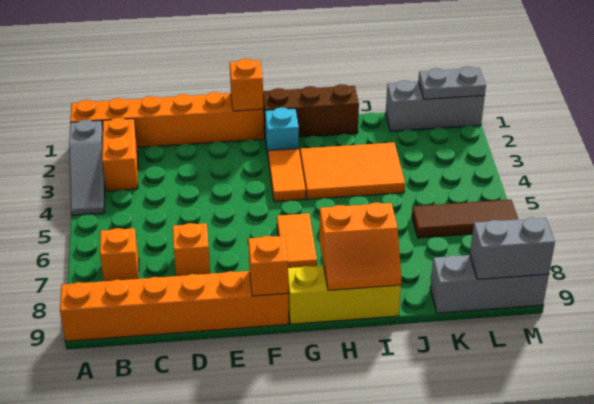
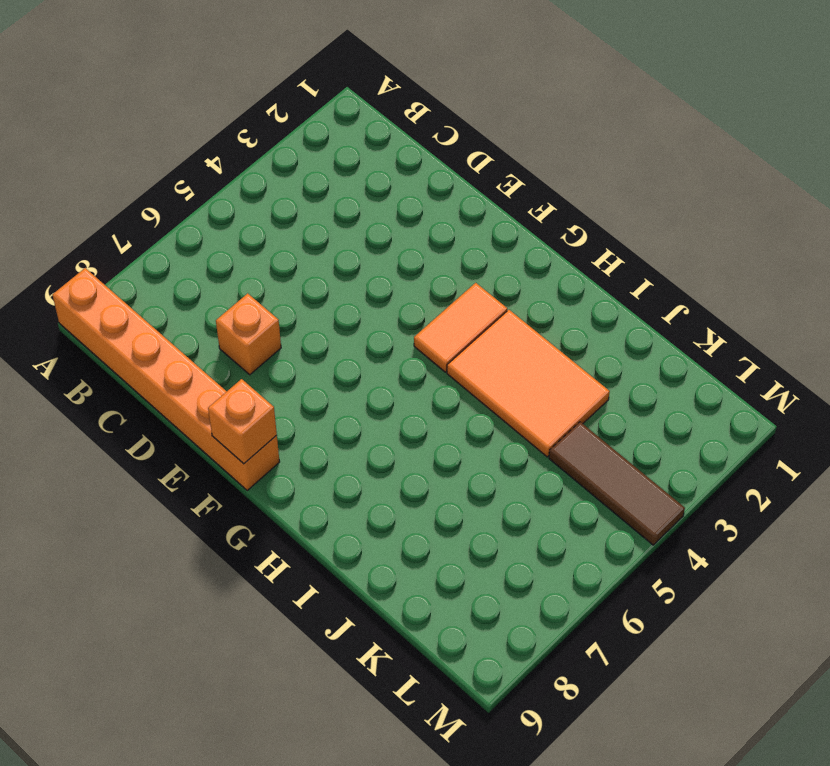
brown 1x3 tile [549,422,685,545] -> brown 1x3 tile moved to [412,199,518,238]
none -> orange 1x6 brick [70,92,264,147]
none -> grey 1x3 slope [69,120,105,215]
none -> orange 1x2 brick [102,118,138,191]

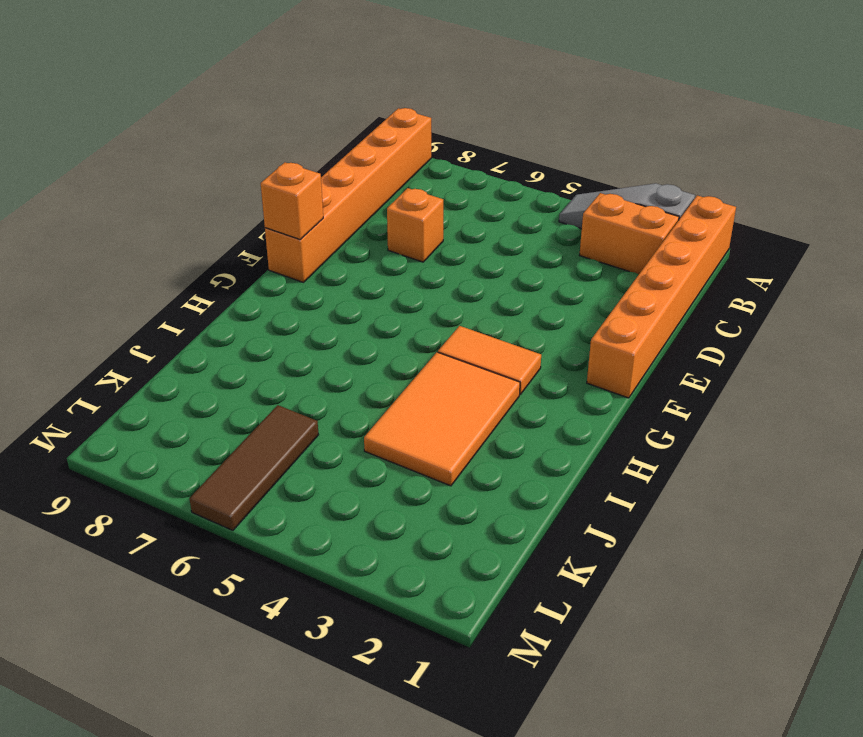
none -> orange 1x1 brick [100,228,139,281]
none -> brown 1x3 brick [263,84,359,138]
none -> cyan 1x1 brick [265,107,299,154]

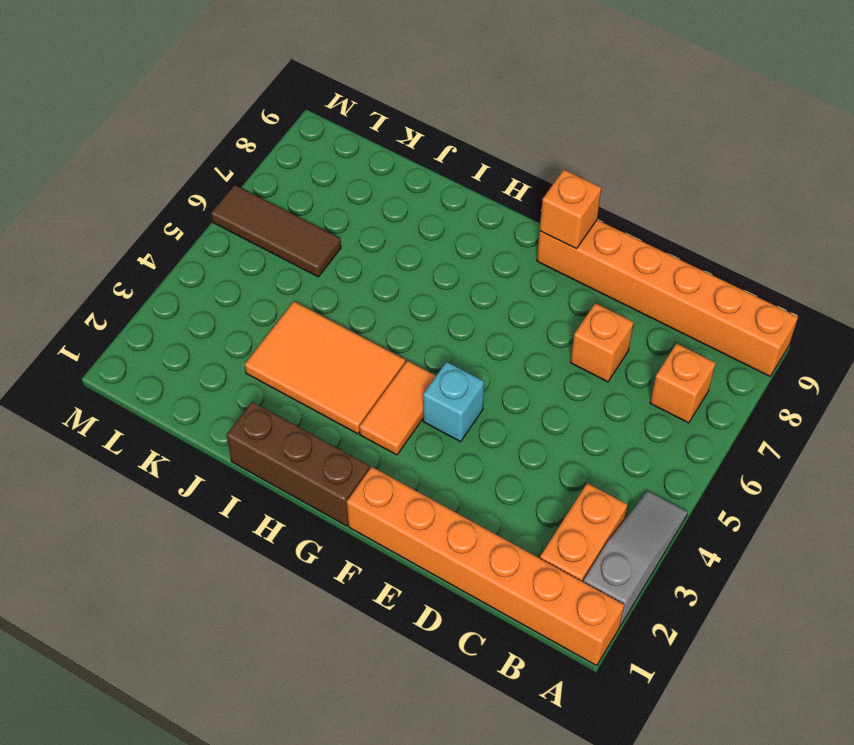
cyan 1x1 brick [423,362,484,442] -> cyan 1x1 brick moved to [265,107,299,154]
none -> orange 1x2 tile [277,213,317,268]
none -> yellow 1x3 brick [288,266,401,324]
none -> grey 1x3 brick [386,81,485,131]

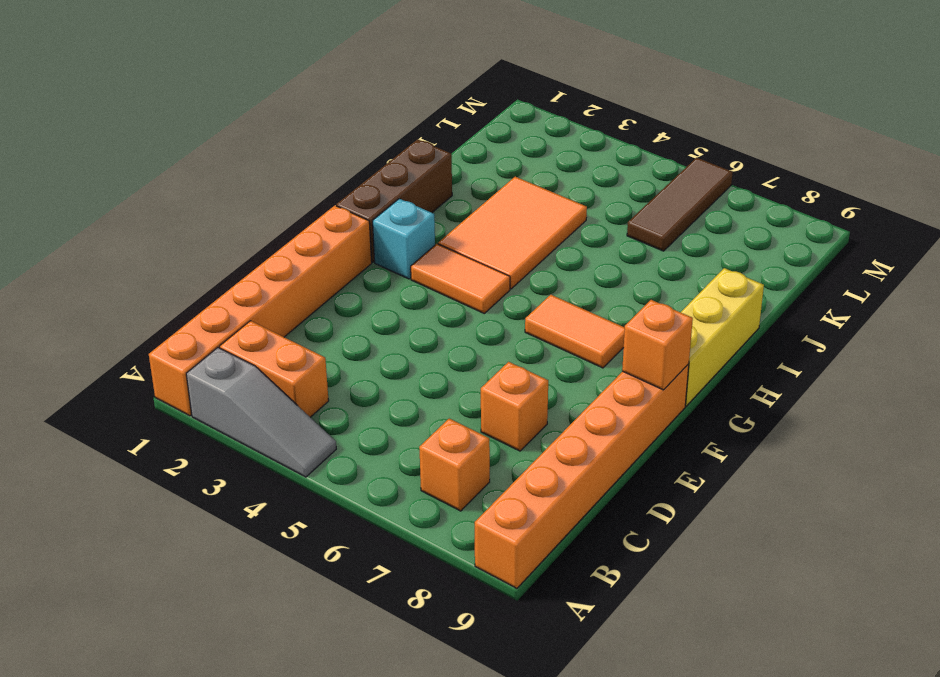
none -> grey 1x3 brick [386,81,485,131]
none -> grey 1x3 brick [430,255,549,313]
none -> orange 1x1 brick [230,59,263,111]

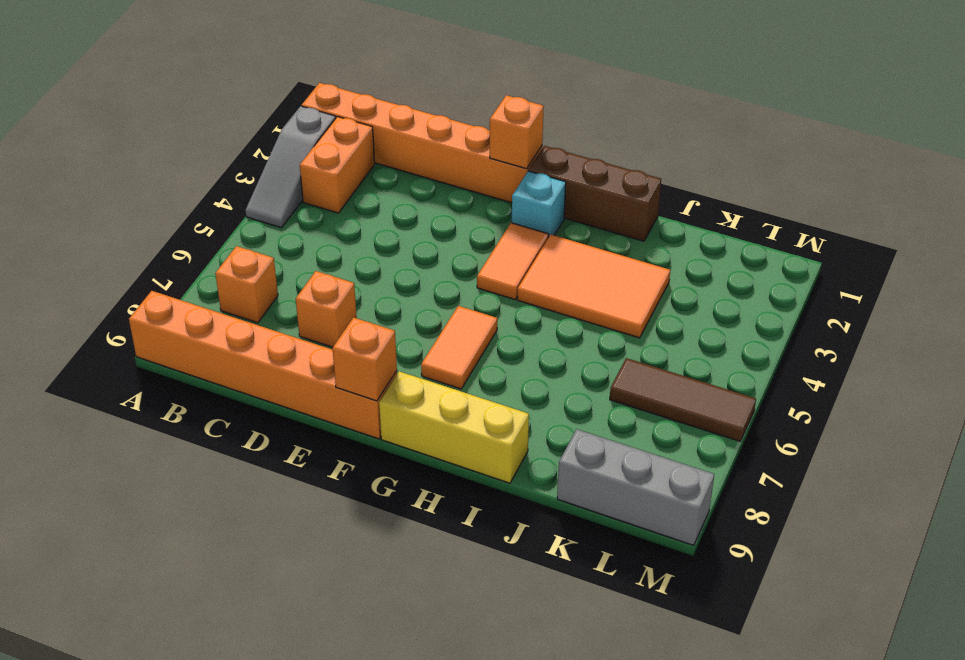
none -> grey 1x3 brick [386,81,485,131]
none -> orange 2x2 slope [319,202,401,290]
none -> grey 1x2 plate [418,66,486,99]

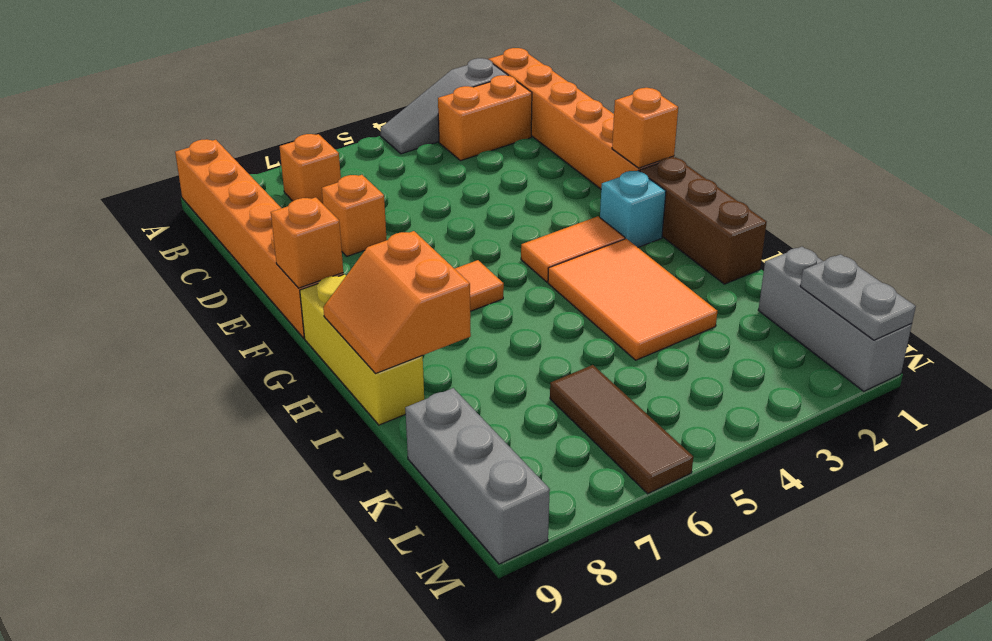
none -> grey 1x2 brick [470,217,555,279]

